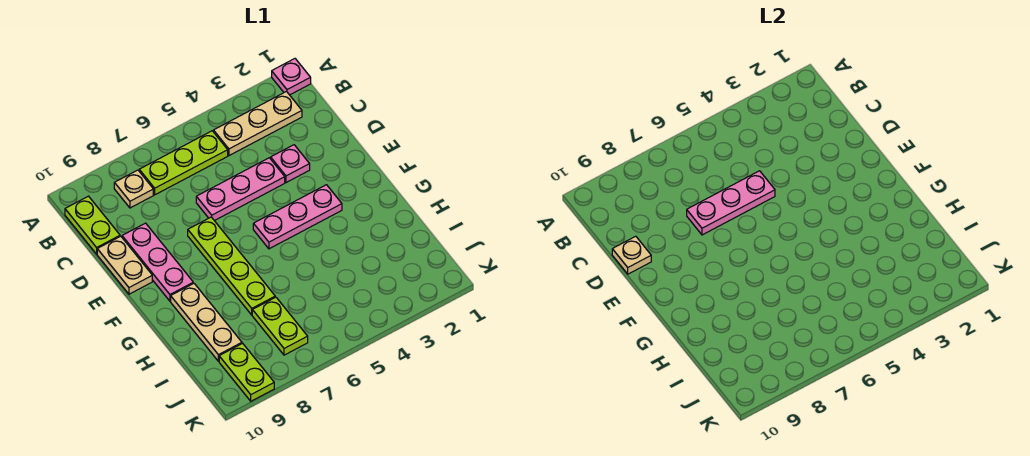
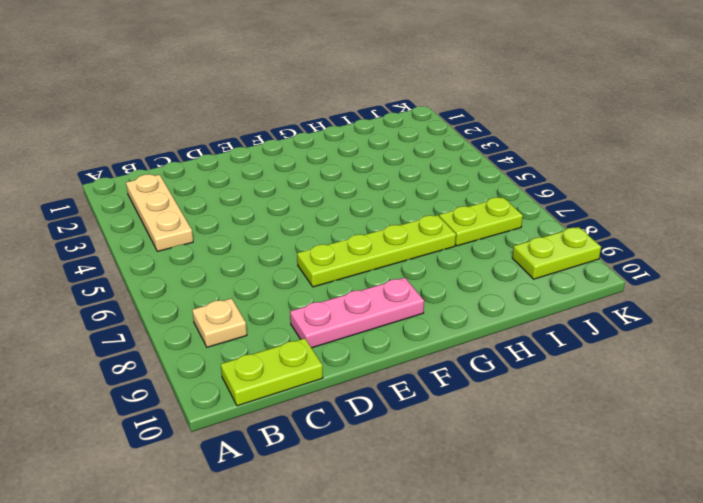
none -> pink 1x1 plate [272,59,311,95]
none -> lime 1x3 plate [139,131,228,195]
none -> pink 1x1 plate [271,145,310,183]

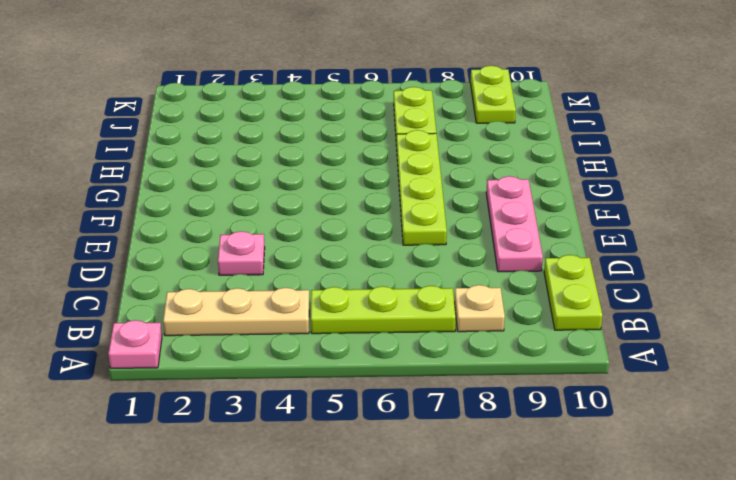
none -> pink 1x3 plate [196,158,285,221]
none -> tan 1x2 plate [97,236,152,294]
none -> pink 1x3 plate [253,185,342,249]

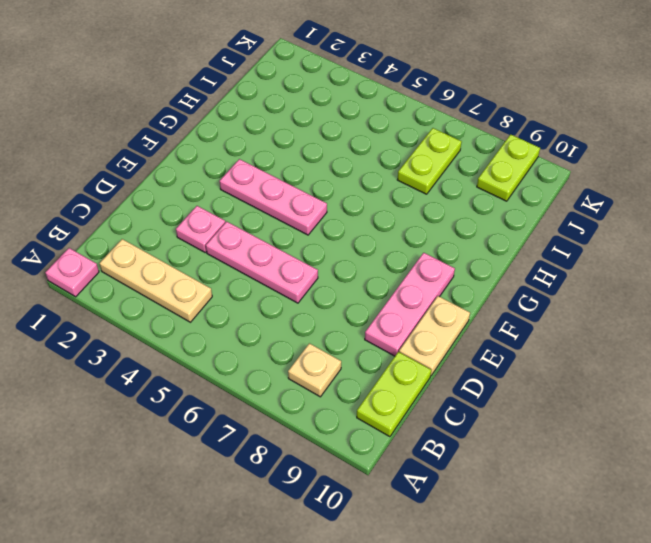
none -> lime 1x3 plate [139,131,228,195]
none -> lime 1x4 plate [188,217,275,315]
none -> tan 1x3 plate [171,283,242,361]

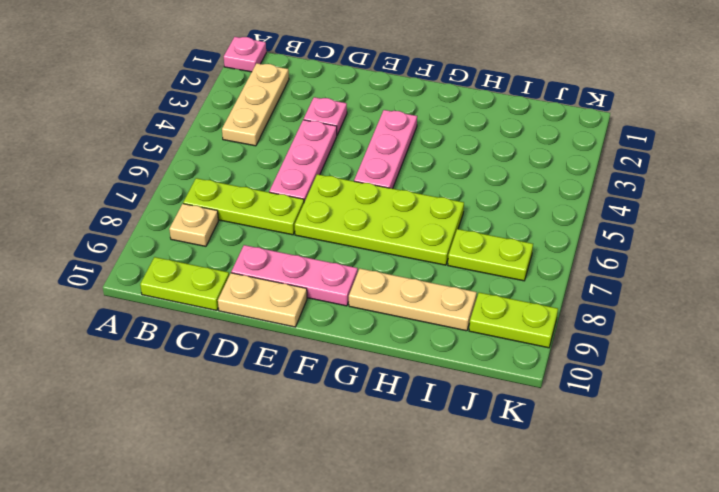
lime 1x3 plate [183,178,304,235] -> lime 1x3 plate turned to [139,131,228,195]
lime 2x4 plate [295,174,464,265] -> lime 1x4 plate [188,217,275,315]
none -> pink 1x3 plate [687,171,775,235]
none -> tan 1x1 plate [612,236,651,274]

